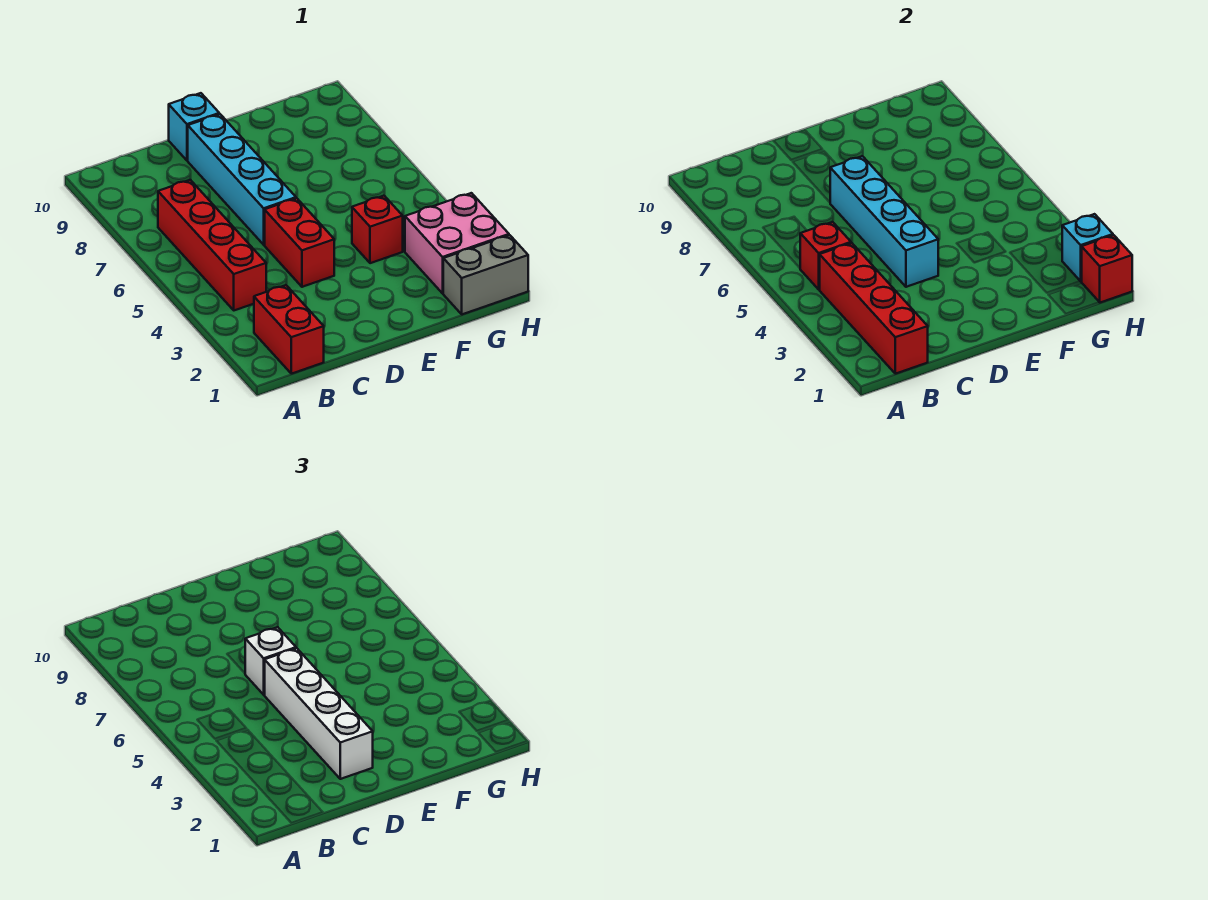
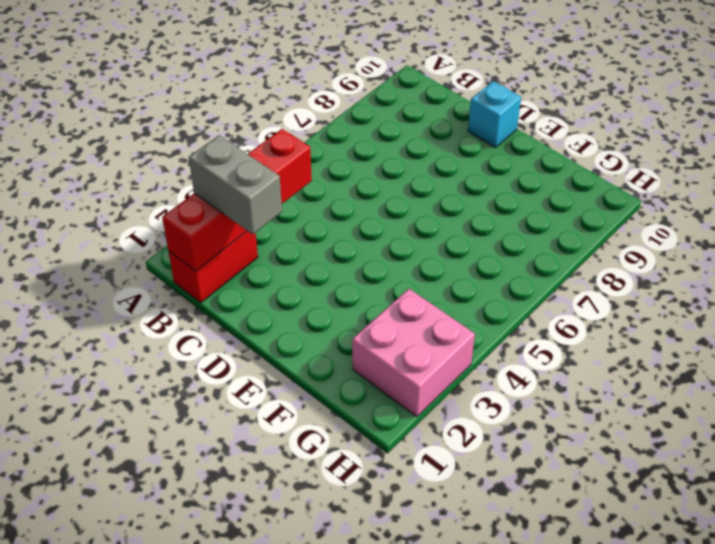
grey 1x2 brick [189,135,282,234] -> grey 1x2 brick moved to [443,235,528,314]
none -> red 1x4 brick [158,180,266,310]
none -> red 1x2 brick [265,198,334,287]
none -> cyan 1x4 brick [188,114,296,245]

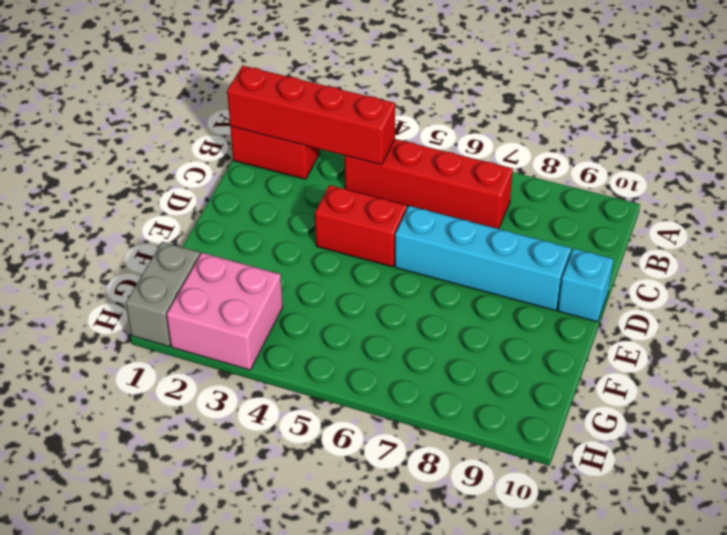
none -> red 1x1 brick [352,196,403,263]
none -> red 1x1 brick [800,222,851,289]
none -> cyan 1x4 brick [830,156,938,287]

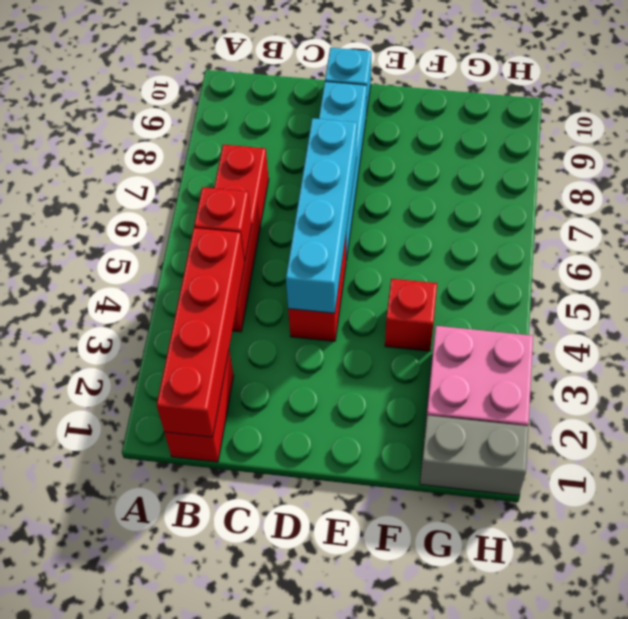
none -> red 1x1 brick [1082,235,1132,303]
none -> cyan 1x1 brick [1062,214,1113,281]
none -> white 1x4 brick [264,648,373,779]

